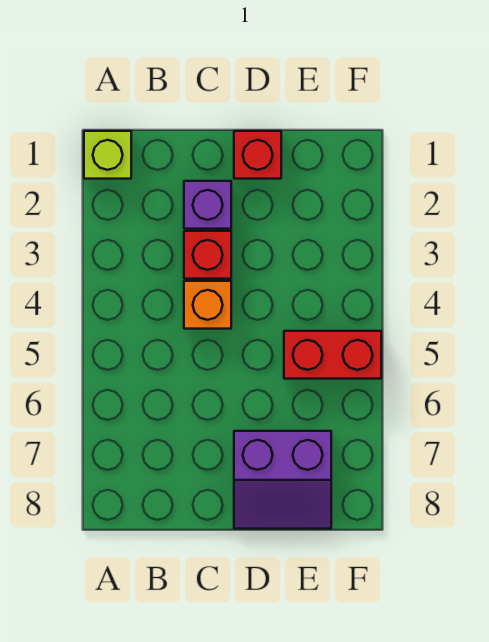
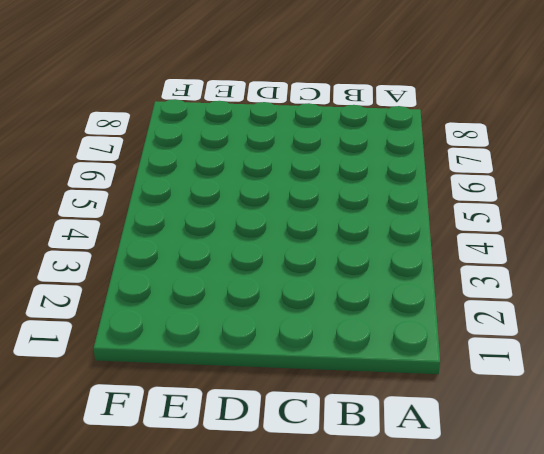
none -> lime 1x1 brick [84,131,131,179]
none -> purple 1x1 brick [184,181,231,229]

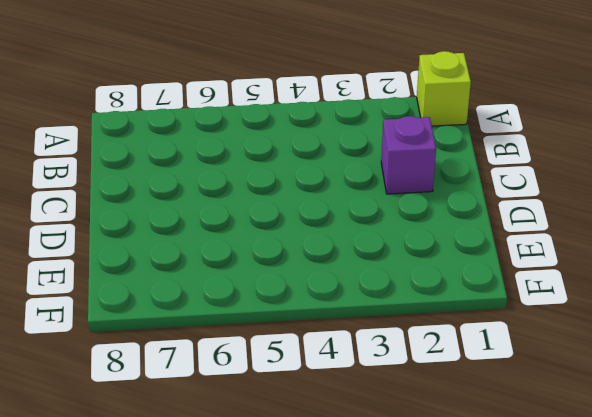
none -> red 1x1 brick [184,231,231,279]
none -> orange 1x1 brick [184,281,231,329]

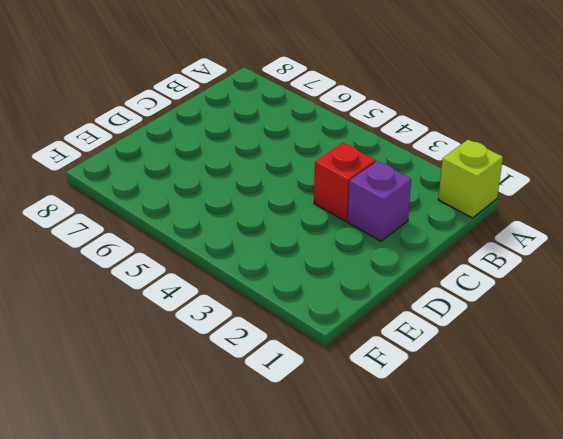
none -> orange 1x1 brick [184,281,231,329]
none -> red 1x1 brick [234,131,281,179]

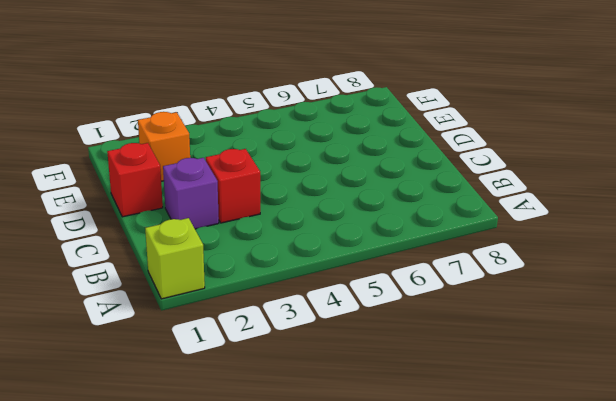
orange 1x1 brick [138,112,190,181] -> orange 1x1 brick moved to [184,281,231,329]
none -> purple 2x2 slope [234,431,331,529]
none -> red 1x2 brick [284,331,381,379]

